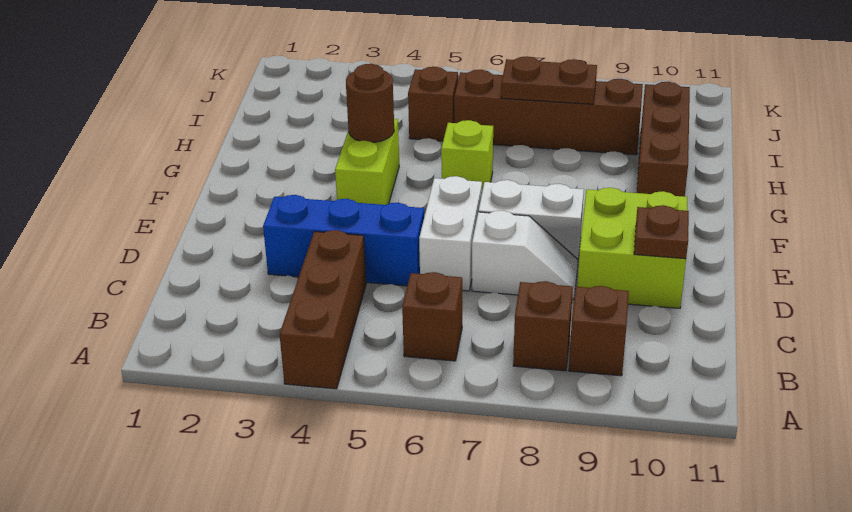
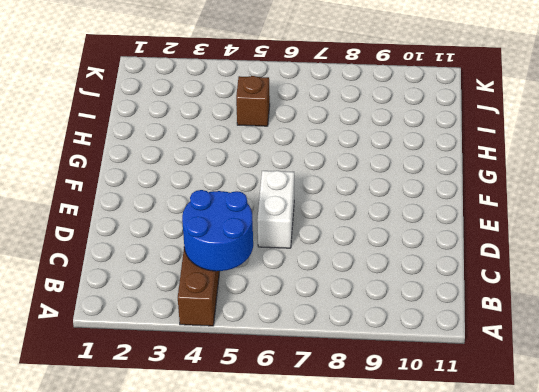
blue 2x2 round brick [182,190,253,271] -> none
none -> brown 1x1 brick [402,272,462,361]
none -> brown 1x1 brick [513,281,573,371]
none -> brown 1x1 brick [569,286,629,376]

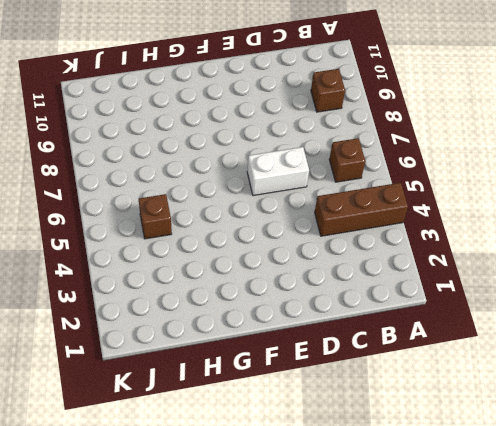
none -> brown 1x1 brick [513,281,573,371]
none -> blue 1x3 brick [263,195,424,286]
none -> white 1x2 slope [472,211,578,300]

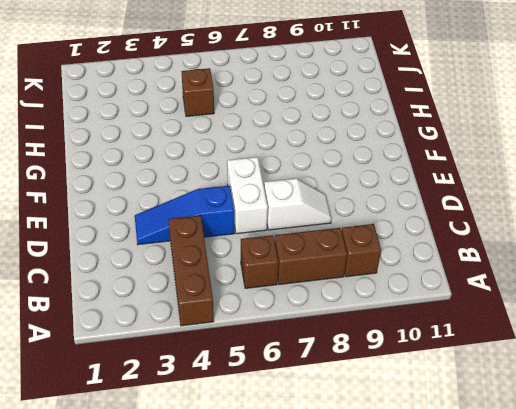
brown 1x2 brick [275,228,347,285] -> brown 1x1 brick [513,281,573,371]
blue 1x3 slope [135,186,234,245] -> blue 1x3 brick [263,195,424,286]
none -> lime 2x2 brick [577,188,687,308]
none -> white 1x2 brick [479,180,584,259]
none -> lime 1x2 brick [335,119,399,205]

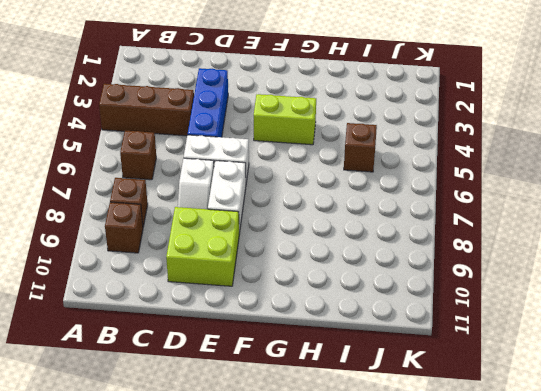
none -> lime 1x1 brick [441,120,493,191]
none -> brown 1x3 brick [637,82,690,197]
none -> brown 1x4 brick [454,70,643,155]

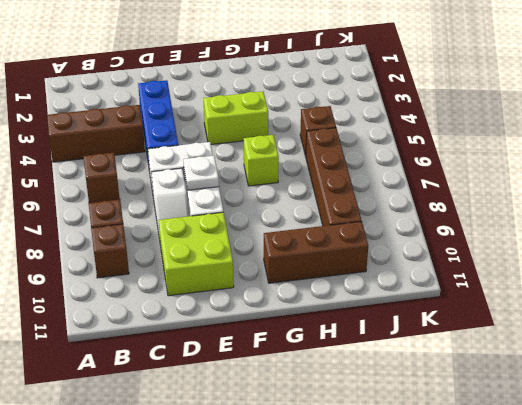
white 1x1 plate [183,156,219,190] -> none
none -> brown 1x1 plate [634,205,689,259]
none -> brown 1x1 round brick [346,64,394,142]
none -> brown 1x2 plate [501,56,597,104]

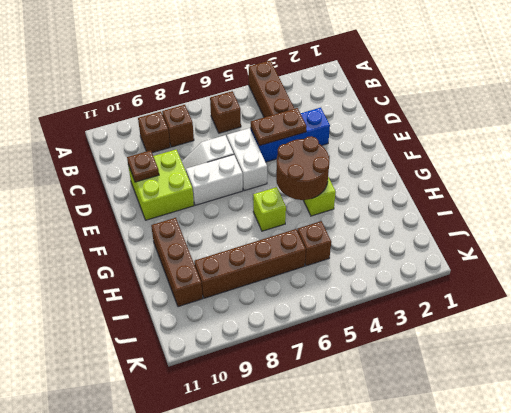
brown 1x2 plate [251,108,307,146] -> brown 1x2 plate moved to [501,56,597,104]
brown 2x2 round brick [276,136,329,200] -> brown 1x1 round brick [346,64,394,142]

